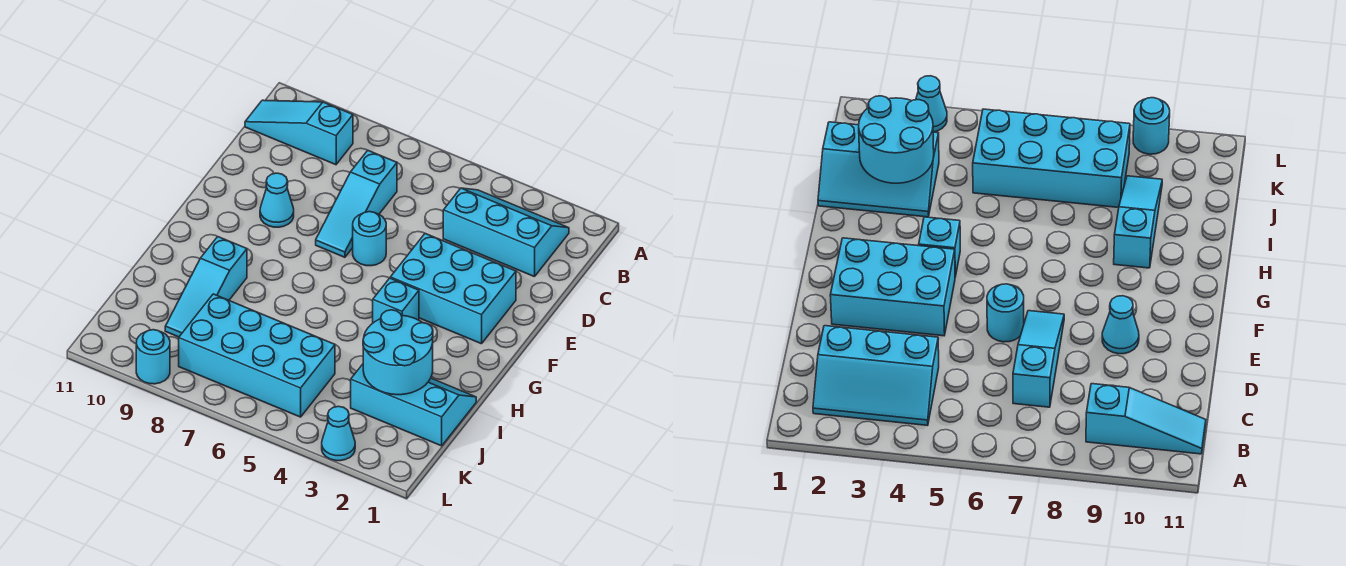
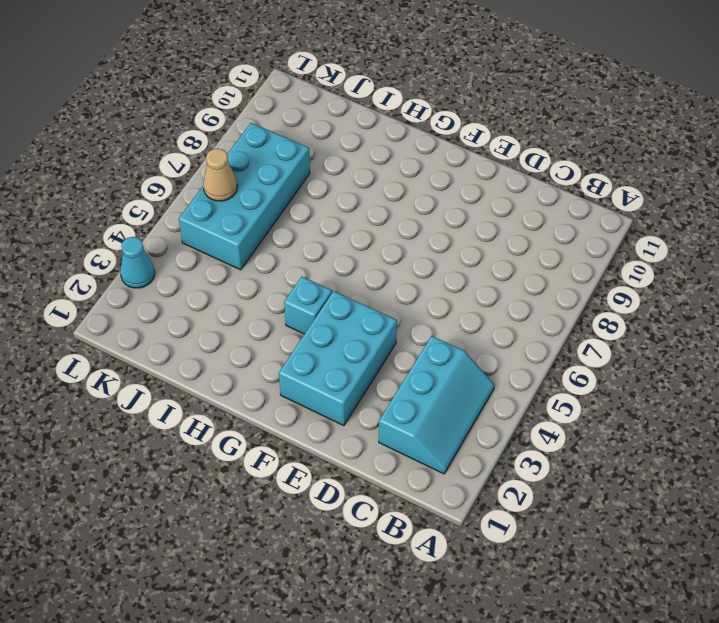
tan 1x1 cone [203,148,237,201] -> none
none -> cyan 1x3 slope [245,100,353,165]
none -> cyan 1x3 slope [316,150,397,257]
none -> cyan 1x1 round brick [353,212,386,266]

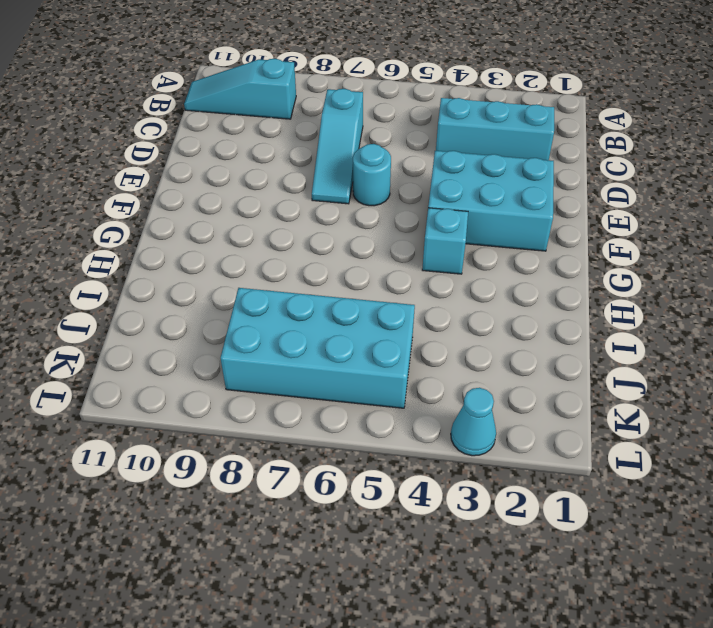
none -> cyan 1x1 cone [260,173,294,227]
none -> cyan 1x3 slope [165,237,247,337]
none -> cyan 2x3 slope [351,364,476,446]

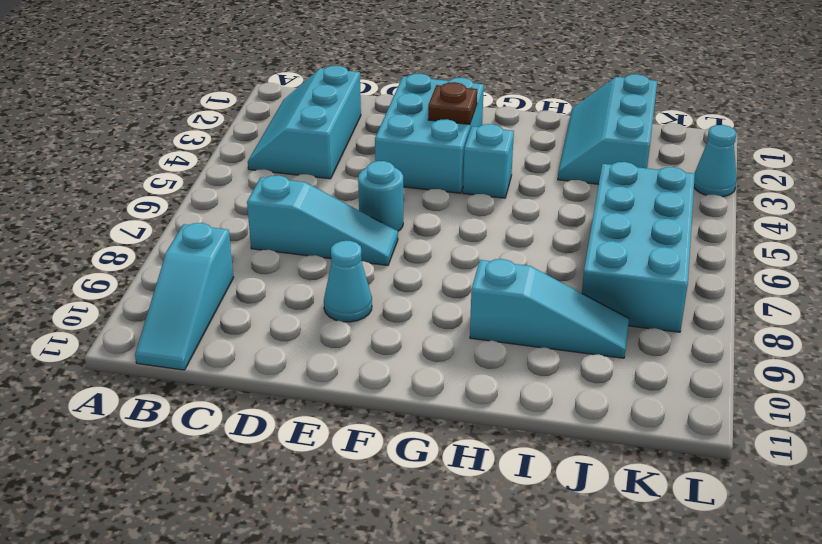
brown 1x1 plate [428,82,477,124] -> none
none -> cyan 1x1 round brick [136,330,170,384]
none -> cyan 2x2 round brick [363,310,433,395]

